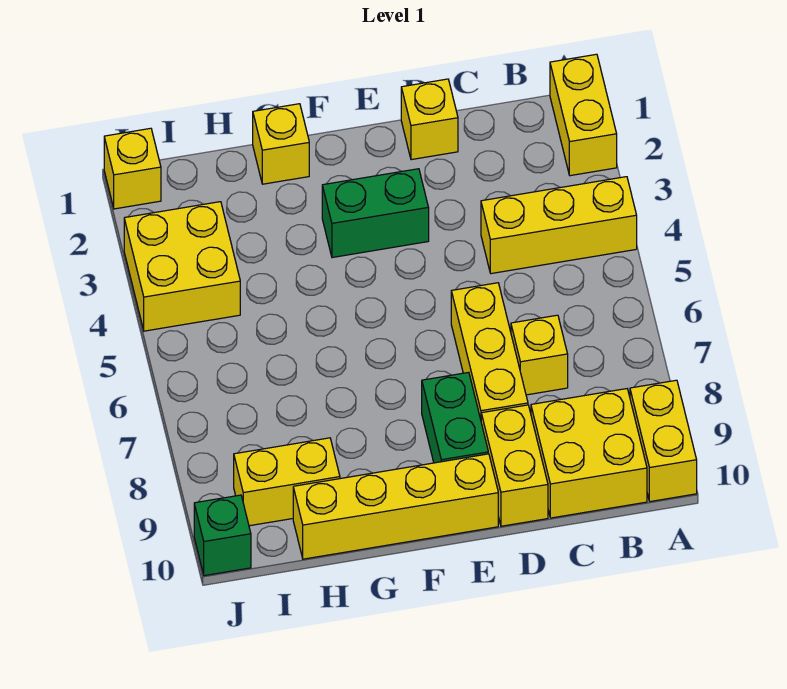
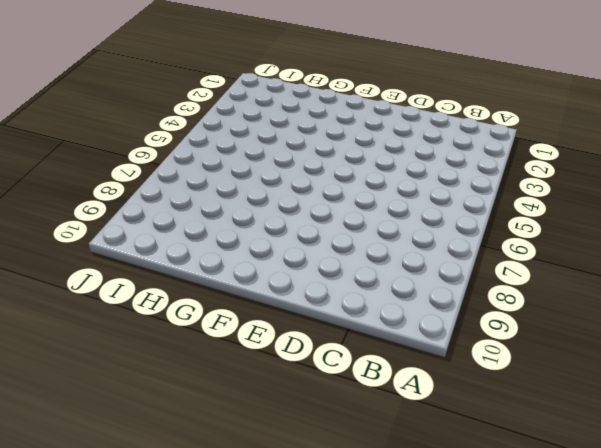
none -> yellow 1x2 brick [550,54,617,176]
none -> yellow 1x3 brick [481,177,637,274]
none -> yellow 1x2 brick [630,380,697,502]

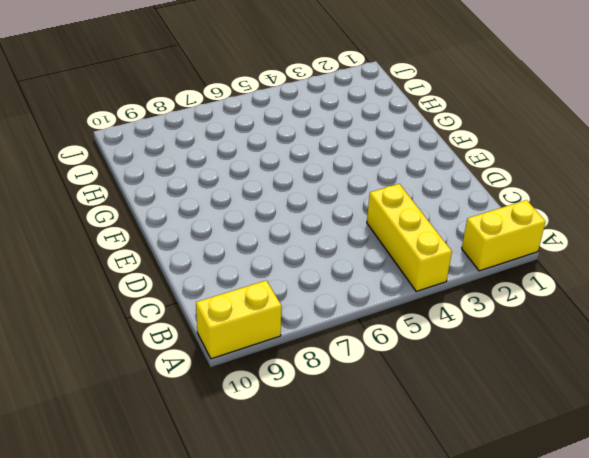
none -> yellow 2x2 brick [531,389,647,518]
none -> yellow 1x1 brick [511,315,568,395]
none -> yellow 1x1 brick [401,79,458,160]

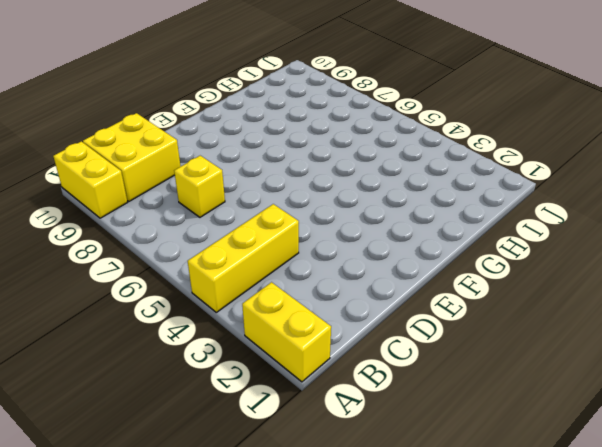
none -> yellow 1x1 brick [401,79,458,160]
none -> yellow 1x3 brick [451,283,528,419]
none -> yellow 1x2 brick [481,405,548,526]

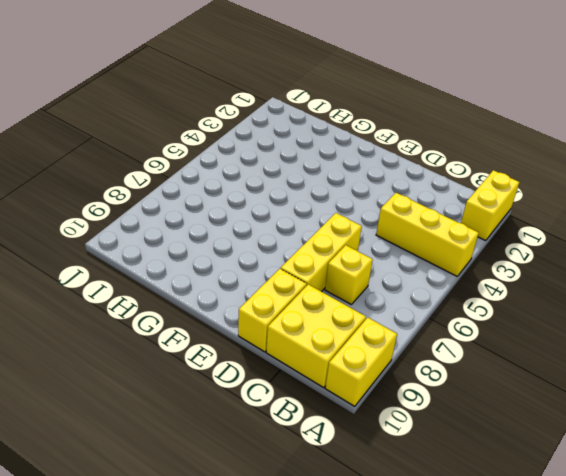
none -> yellow 1x1 brick [401,79,458,160]
none -> green 1x2 brick [322,169,429,258]
none -> green 1x2 brick [422,372,488,463]

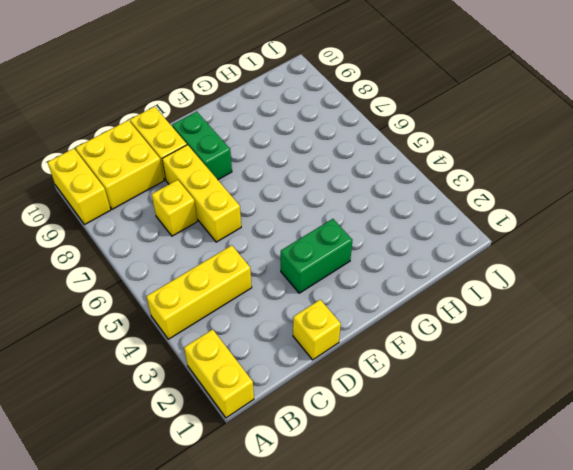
none -> yellow 1x4 brick [293,454,498,559]
none -> yellow 1x1 brick [253,104,309,184]
none -> yellow 1x2 brick [234,438,340,526]

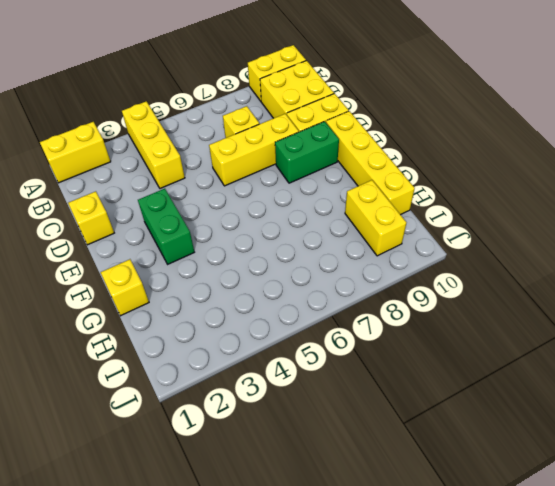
none -> yellow 2x2 brick [124,202,240,331]
none -> yellow 1x1 brick [104,128,161,209]
none -> green 1x1 brick [194,495,251,576]

